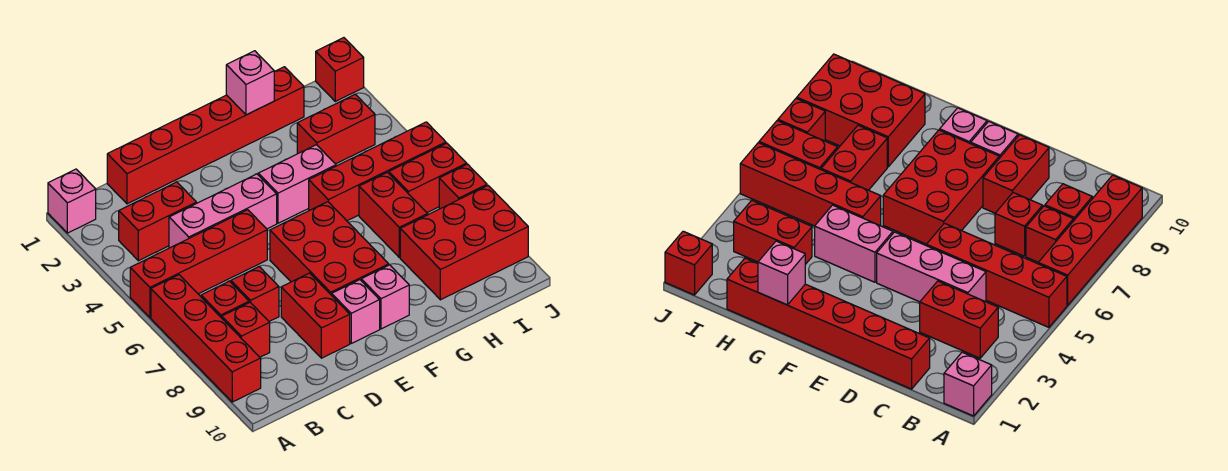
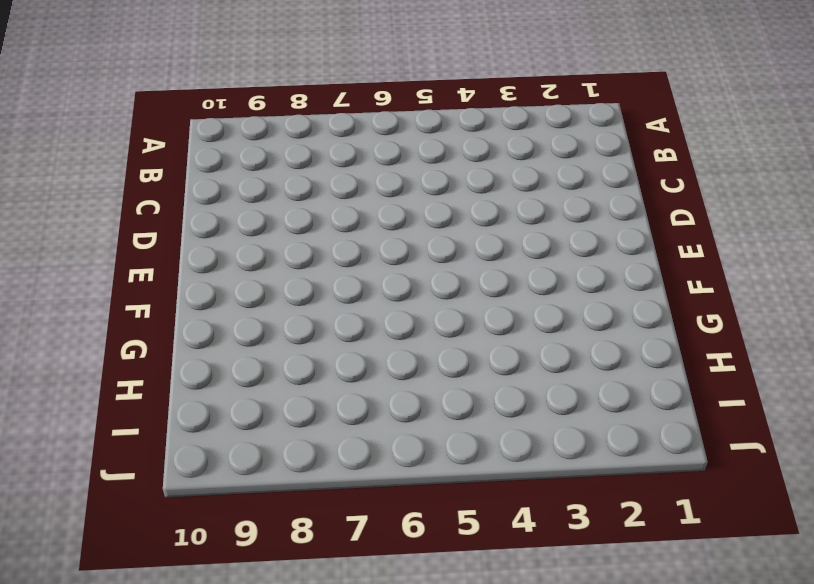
none -> pink 1x1 brick [48,169,96,233]
none -> red 1x4 brick [130,210,267,317]
none -> red 1x4 brick [151,275,261,402]

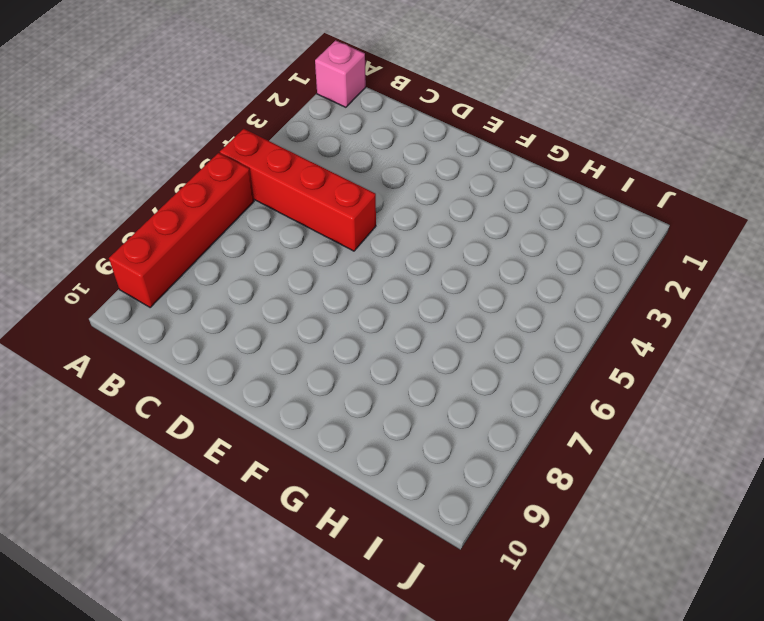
none -> red 1x2 brick [119,182,196,261]
none -> red 1x1 brick [201,281,249,318]
none -> red 1x1 brick [222,303,270,357]

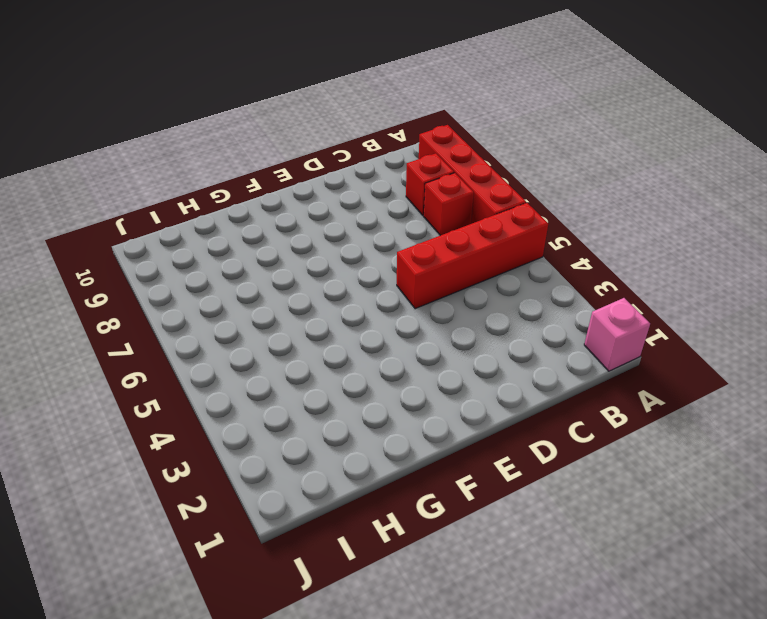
none -> red 1x2 brick [119,182,196,261]
none -> red 1x6 brick [107,67,304,204]
none -> pink 1x3 brick [169,174,277,248]

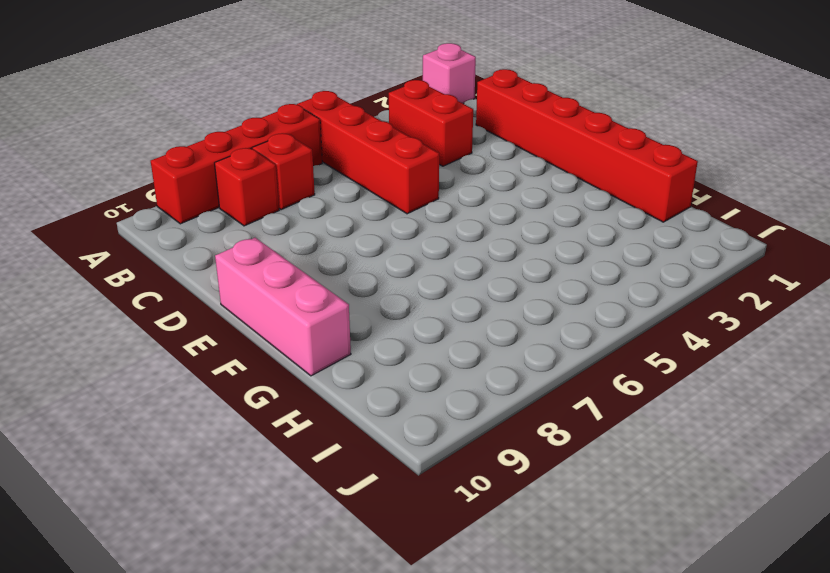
pink 1x3 brick [215,238,351,376] -> pink 1x3 brick moved to [169,174,277,248]
none -> red 1x1 brick [231,267,279,321]
none -> red 1x2 brick [281,273,350,358]
none -> red 2x3 brick [270,202,389,295]

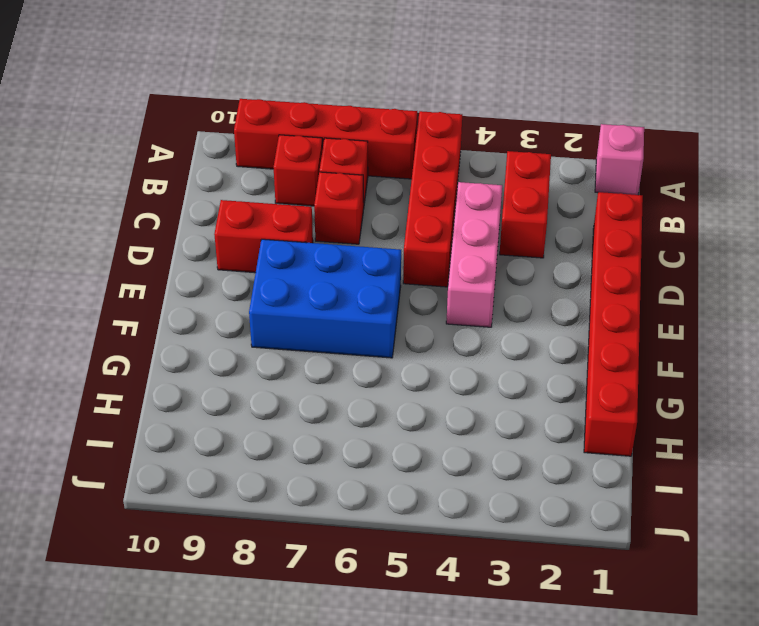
blue 2x3 brick [249,239,401,358] -> red 2x3 brick [270,202,389,295]
none -> pink 1x1 brick [332,280,380,343]
none -> pink 1x2 brick [258,145,336,223]
none -> pink 1x1 brick [361,265,409,329]

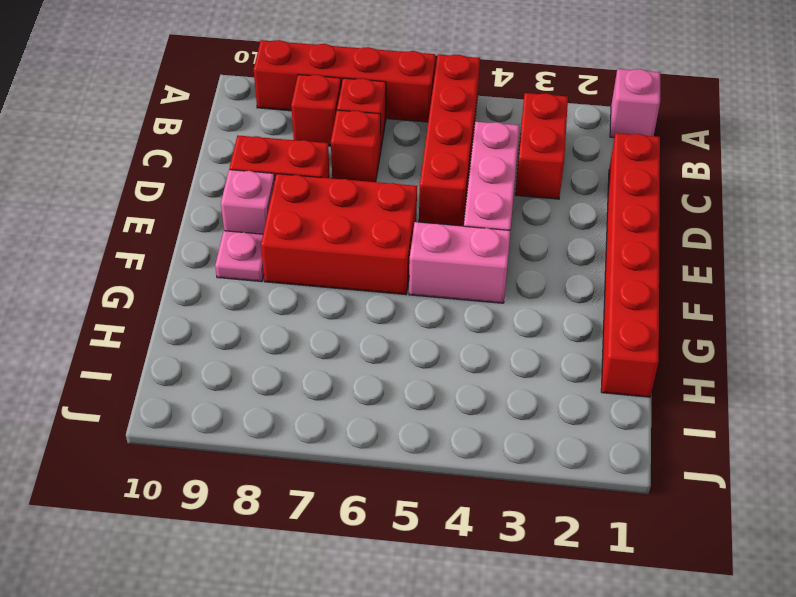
pink 1x2 brick [409,222,510,303] -> pink 1x2 brick turned to [258,145,336,223]
pink 1x1 plate [215,231,264,282] -> pink 1x1 brick [361,265,409,329]
none -> red 1x4 brick [309,122,446,221]
none -> red 1x2 brick [297,94,375,164]
none -> red 1x2 brick [359,172,428,257]

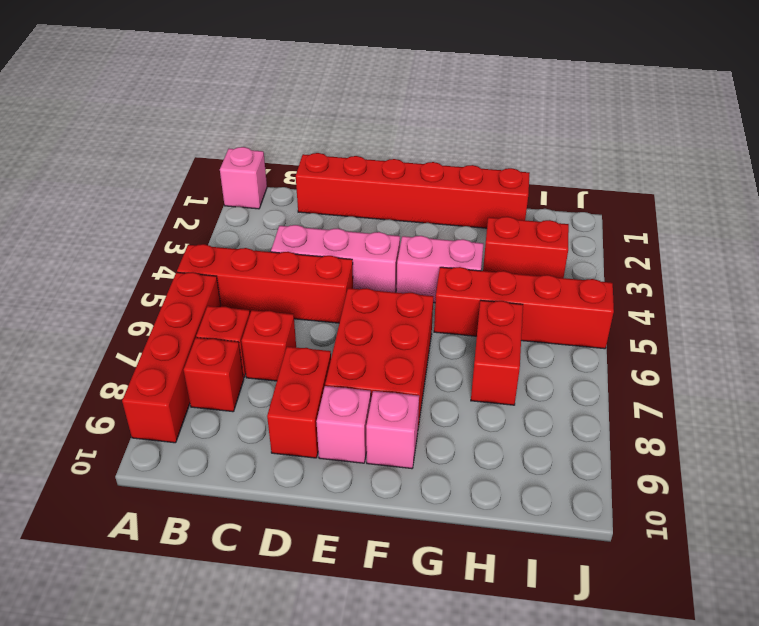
none -> red 1x2 brick [119,182,196,261]
none -> red 2x3 brick [400,186,528,300]
none -> red 1x2 brick [389,143,467,213]

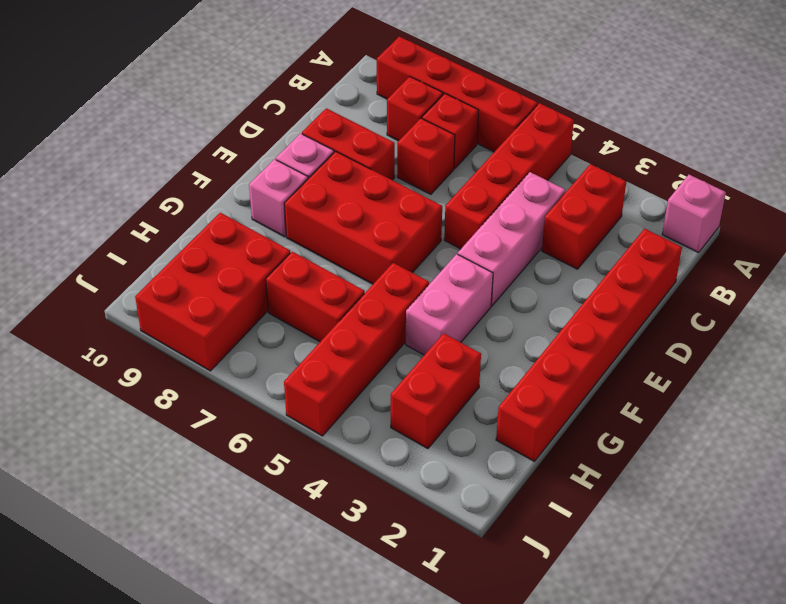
none -> red 1x2 brick [389,143,467,213]
none -> red 1x1 brick [316,38,364,101]
none -> red 1x1 brick [439,164,487,209]

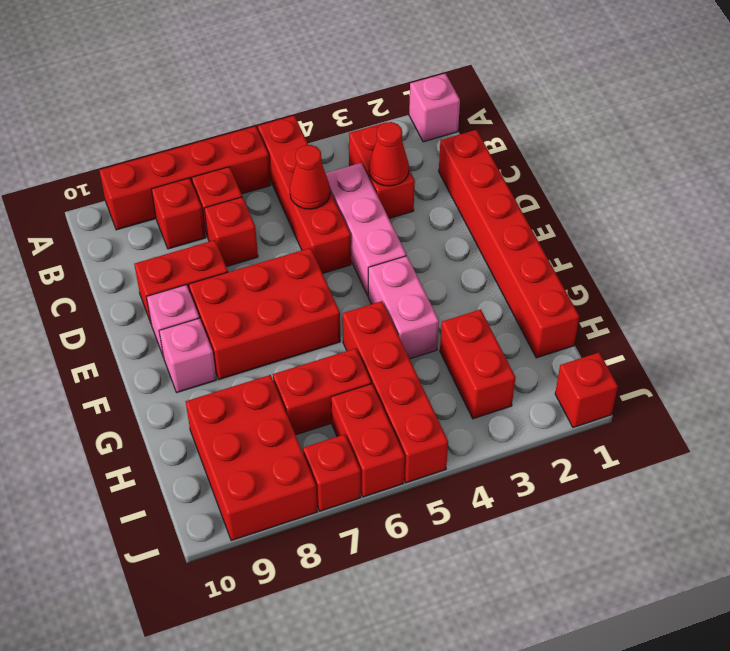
red 1x1 cone [369,122,409,186] -> none
red 1x1 cone [290,145,330,209] -> none
none -> pink 1x1 brick [226,51,274,115]

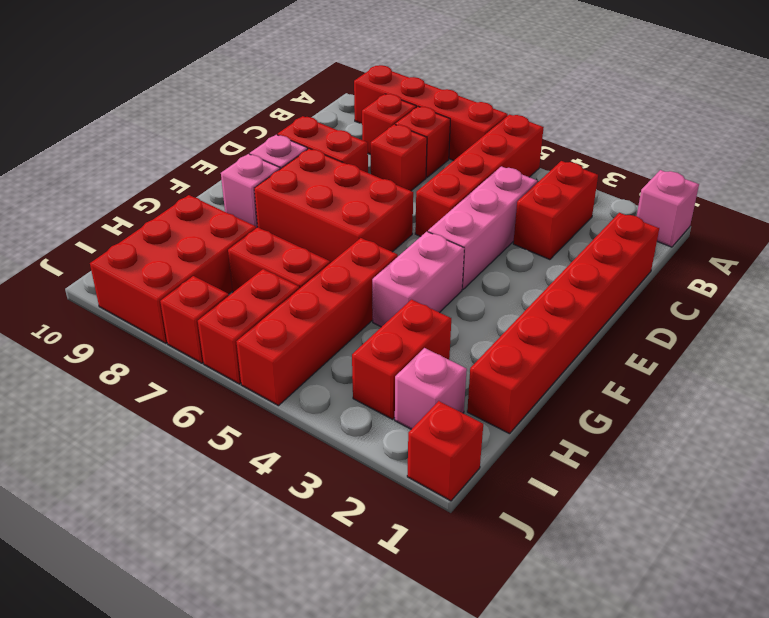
pink 1x1 brick [395,348,467,429] -> pink 1x1 brick moved to [226,51,274,115]

